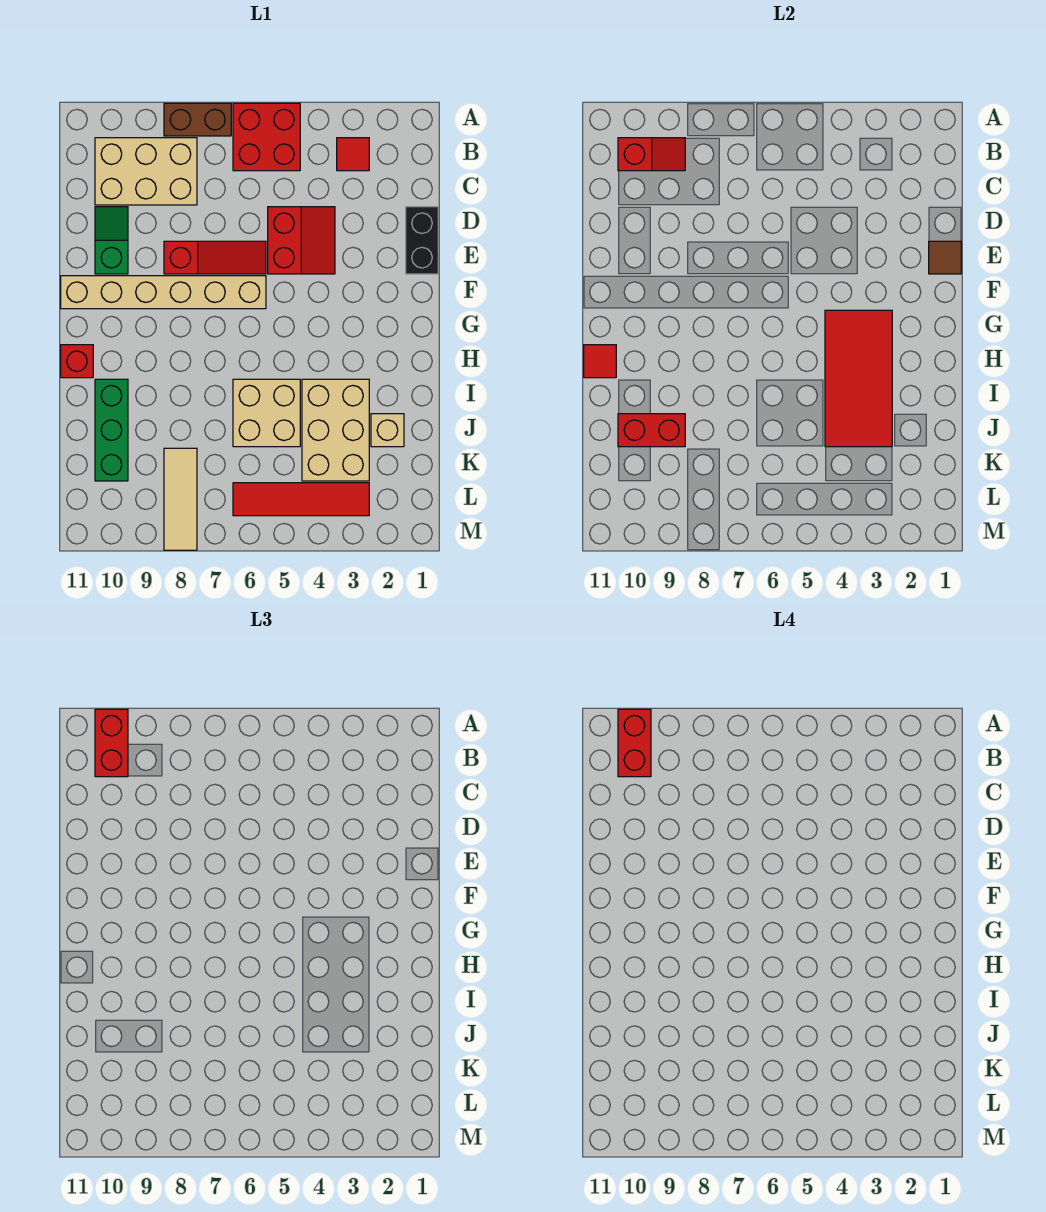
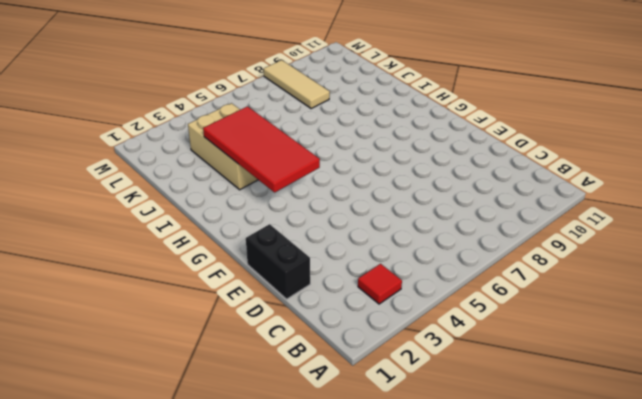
none -> red 2x2 brick [233,103,300,171]
none -> brown 1x2 brick [164,103,231,136]
none -> tan 2x3 brick [95,138,197,205]

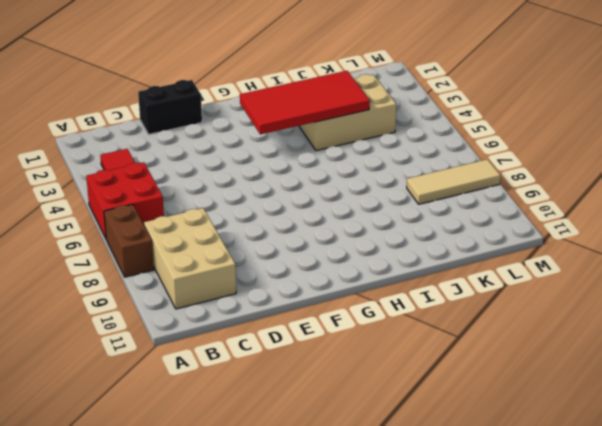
none -> red 2x2 slope [268,207,335,274]
none -> green 1x2 slope [95,207,128,274]
none -> red 1x3 slope [164,241,266,274]

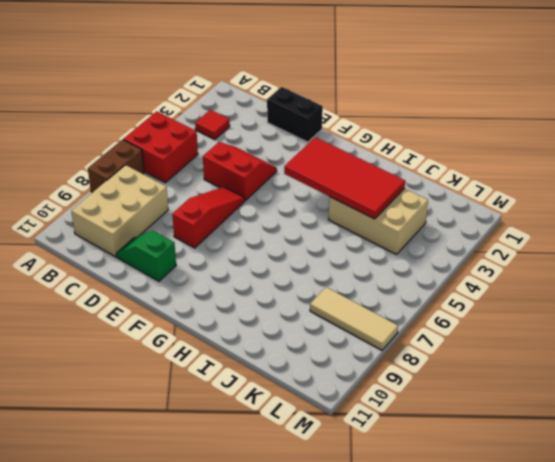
none -> tan 1x6 brick [61,276,266,309]
none -> red 1x1 brick [61,345,93,378]
none -> tan 2x2 brick [233,379,300,447]

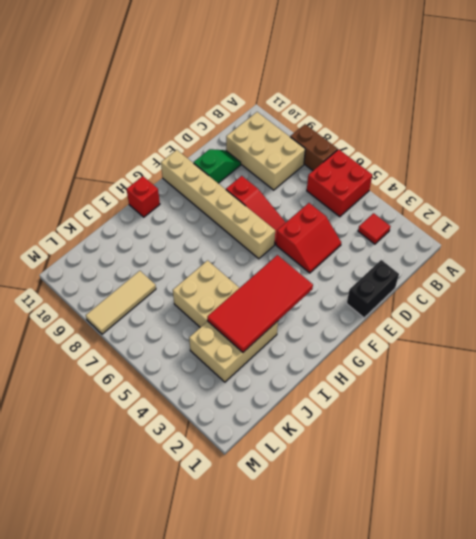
none -> green 1x3 brick [95,379,128,481]
none -> tan 1x1 brick [371,414,404,447]
none -> red 1x4 tile [233,483,369,516]

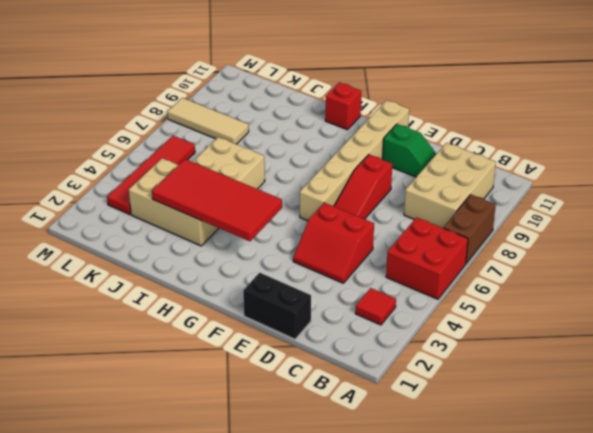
none -> green 1x3 brick [95,379,128,481]
none -> tan 1x1 brick [371,414,404,447]
none -> red 1x2 slope [618,138,685,171]

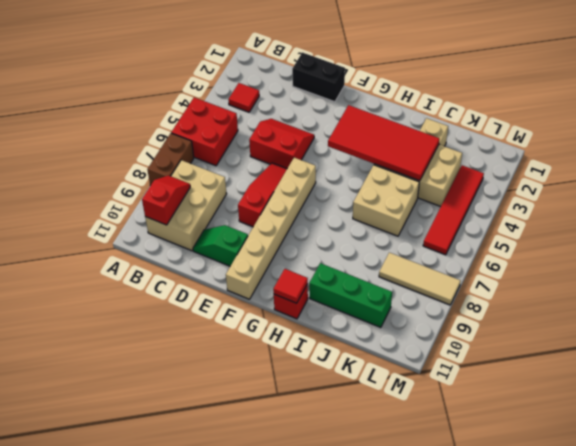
none -> brown 1x1 tile [929,241,961,274]
none -> red 1x2 brick [618,414,685,447]
none -> red 1x2 brick [95,709,128,777]

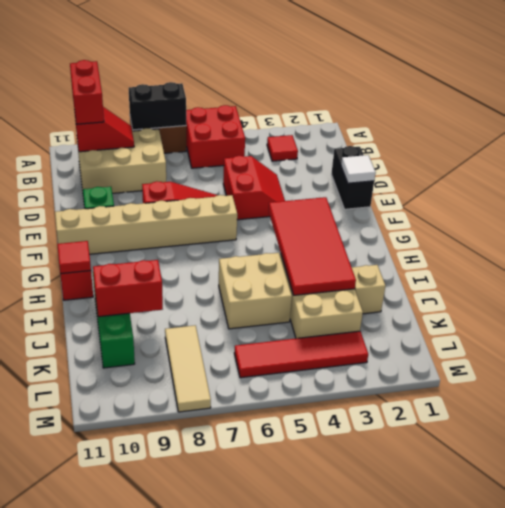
black 1x2 brick [129,82,186,130] -> none
white 1x1 tile [341,155,376,183] -> brown 1x1 tile [929,241,961,274]
none -> red 1x2 brick [618,709,651,777]

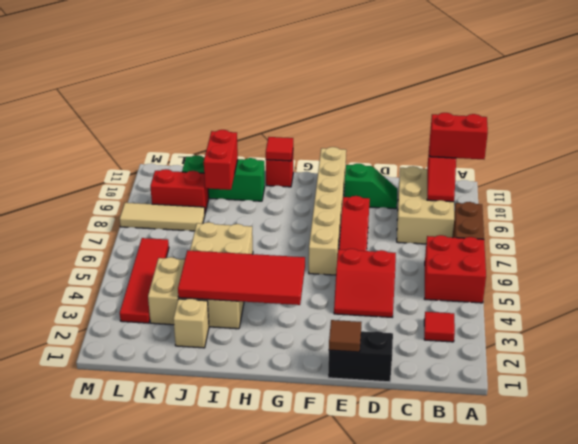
red 1x2 brick [150,169,209,213] -> red 1x2 brick moved to [618,709,651,777]

